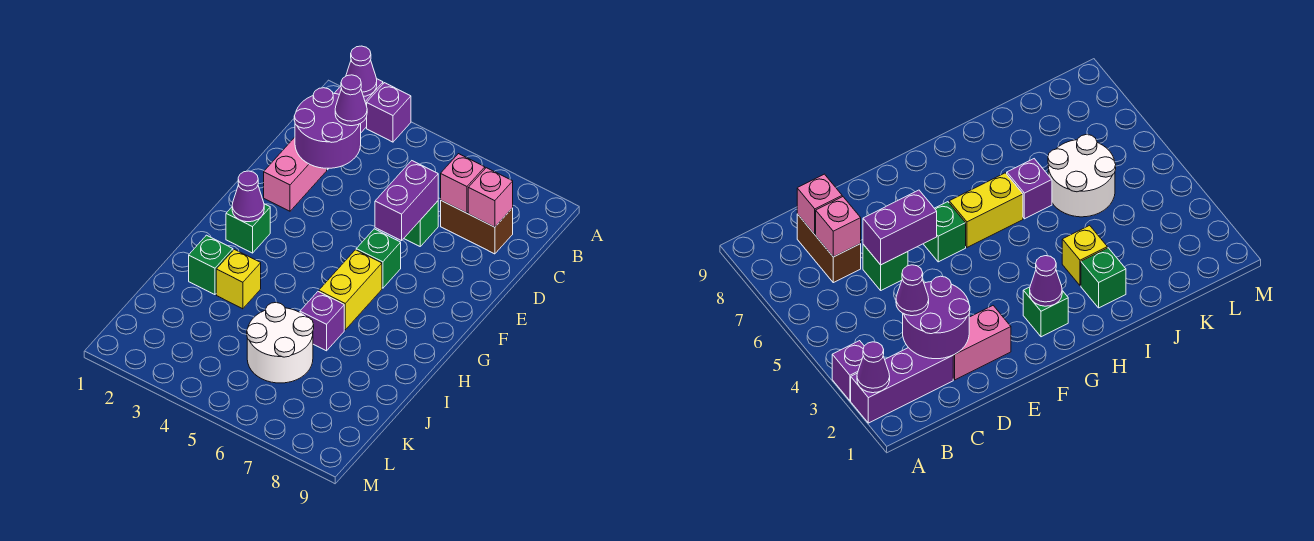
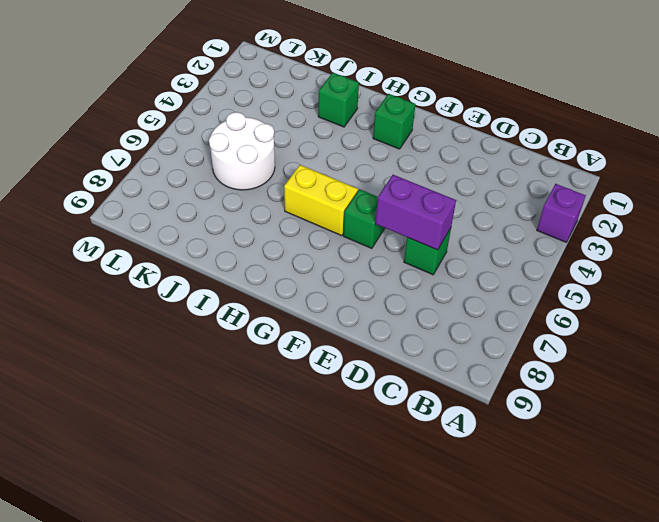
none -> purple 1x3 brick [851,348,953,423]
none -> brown 1x2 brick [441,201,513,254]
none -> pink 1x2 brick [264,137,327,211]

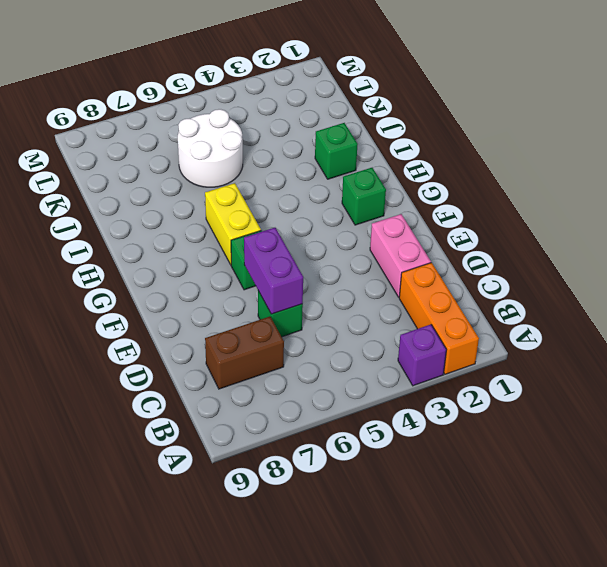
orange 1x3 brick [399,263,479,374] -> purple 1x3 brick [851,348,953,423]
none -> yellow 1x1 brick [216,249,261,309]
none -> purple 1x1 brick [300,291,344,351]
none -> purple 1x1 cone [346,46,377,96]

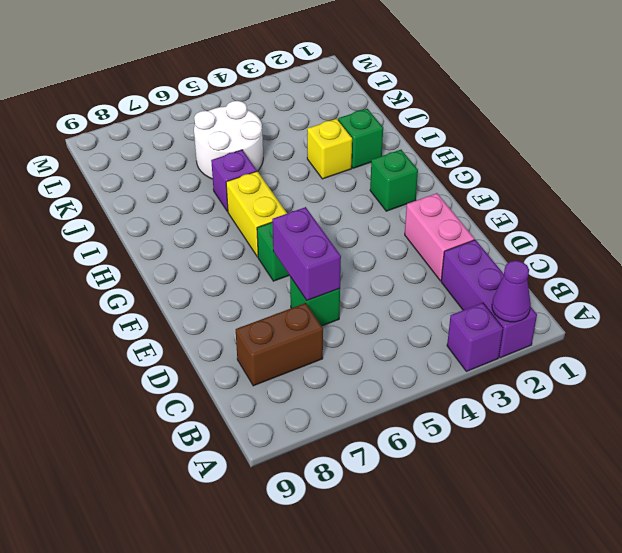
none -> purple 2x2 round brick [294,88,361,168]
none -> pink 1x1 brick [441,154,485,213]
none -> pink 1x1 brick [468,168,513,227]

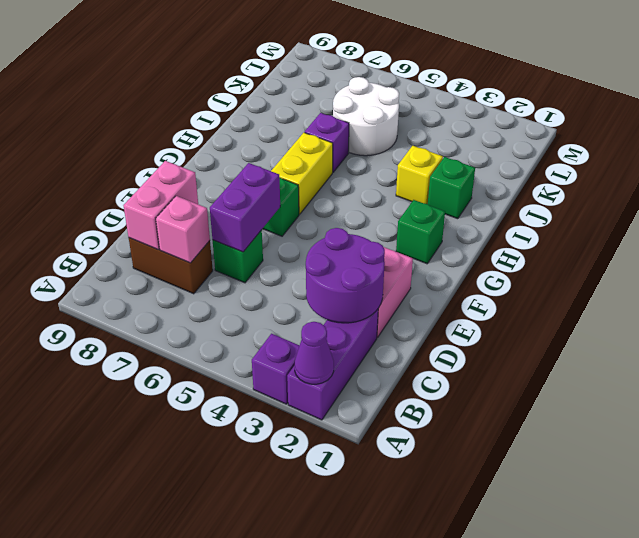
pink 1x2 brick [123,161,198,250] -> pink 1x1 brick [468,168,513,227]
none -> purple 1x1 cone [232,171,264,222]
none -> purple 1x1 cone [335,75,367,126]

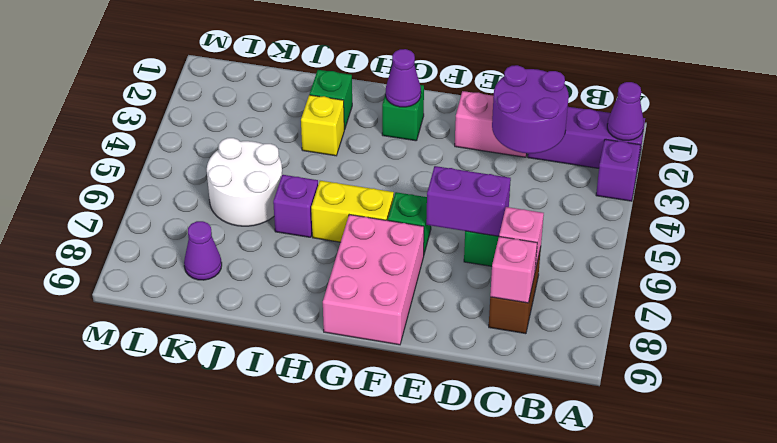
pink 2x3 brick [323,215,424,345] -> none
purple 1x1 cone [184,221,222,280] -> purple 1x1 cone moved to [335,75,367,126]

